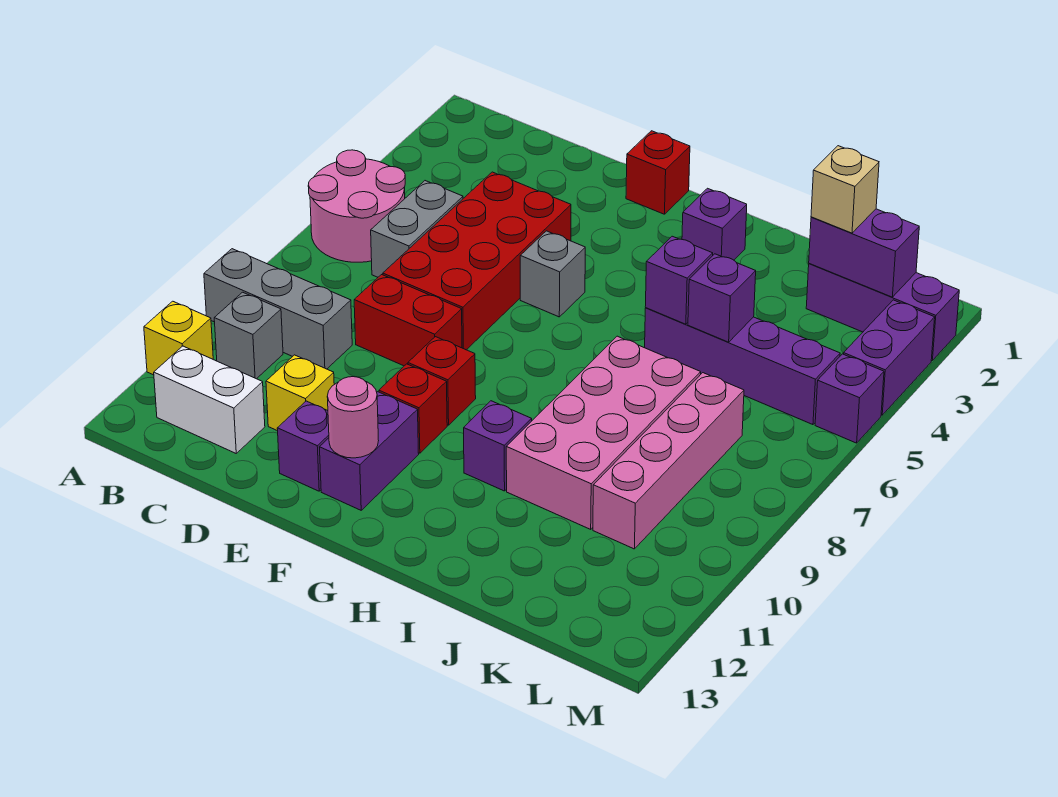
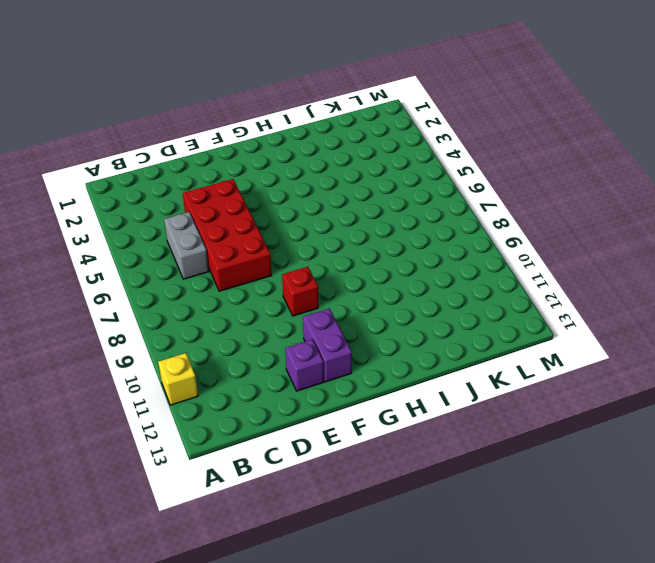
none -> pink 2x2 round brick [308,150,405,262]
none -> grey 1x3 brick [204,249,352,369]
none -> grey 1x1 brick [214,292,283,379]

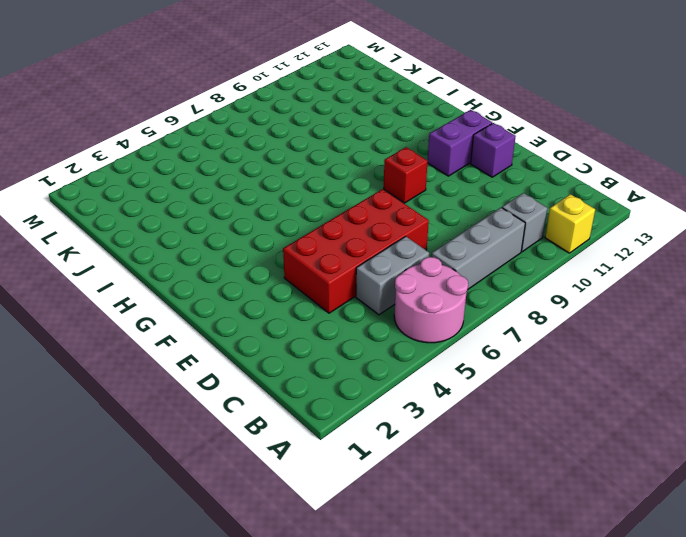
grey 1x3 brick [431,208,525,289] -> grey 1x3 brick turned to [204,249,352,369]
none -> white 1x2 brick [154,346,265,453]
none -> red 1x2 brick [354,275,462,366]
none -> yellow 1x1 brick [266,355,334,431]

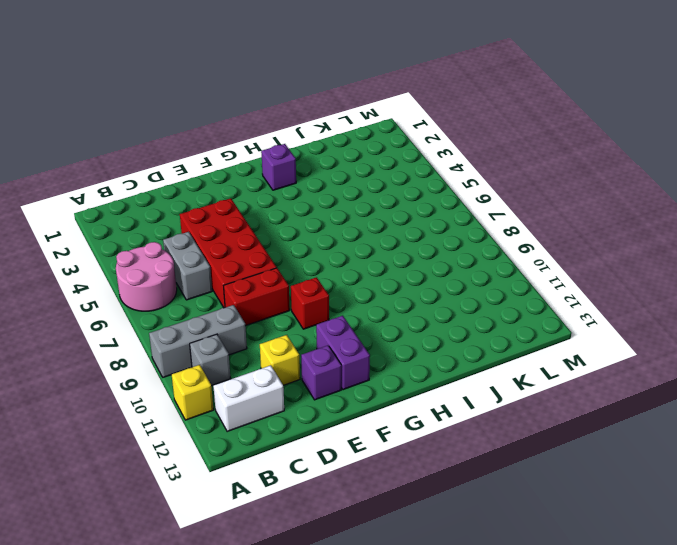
none -> red 1x1 brick [626,131,690,214]
none -> grey 1x1 brick [520,231,585,317]
none -> red 1x1 brick [379,364,447,453]

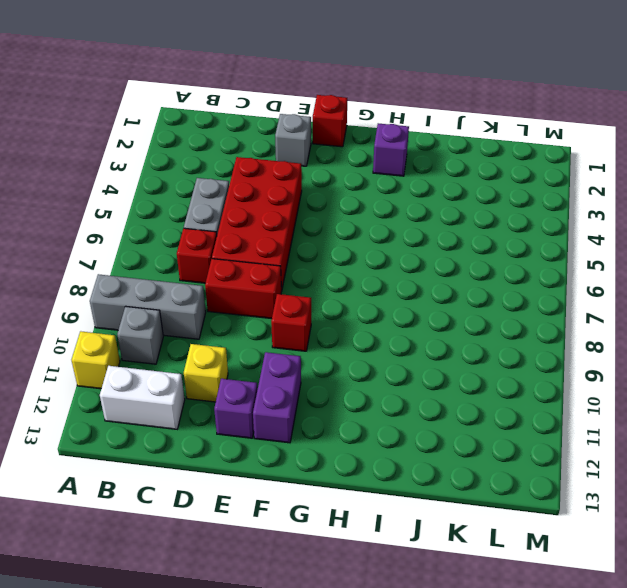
red 1x1 brick [177,228,217,283] -> red 1x1 brick moved to [379,364,447,453]
grey 1x1 brick [275,114,311,166] -> grey 1x1 brick moved to [520,231,585,317]
none -> pink 2x2 round brick [308,150,405,262]
none -> purple 1x1 brick [464,401,532,491]
none -> purple 1x4 brick [645,308,840,425]

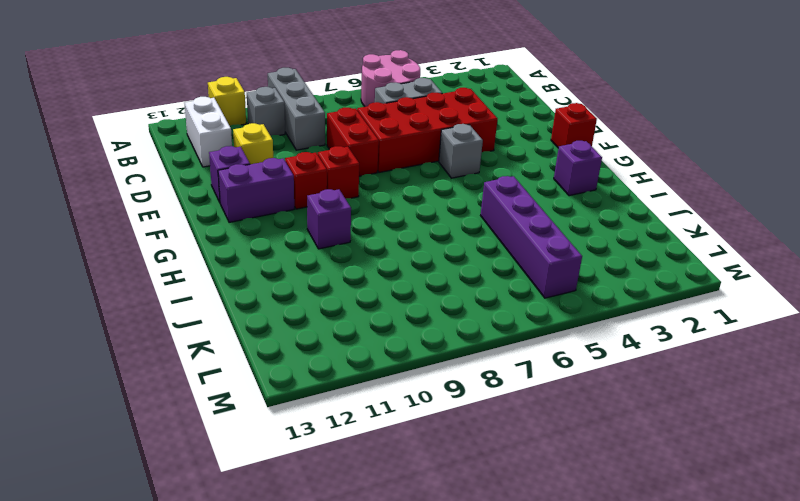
none -> pink 2x4 brick [506,336,701,529]
none -> purple 1x3 brick [806,264,959,360]
none -> pink 1x4 brick [593,373,744,549]

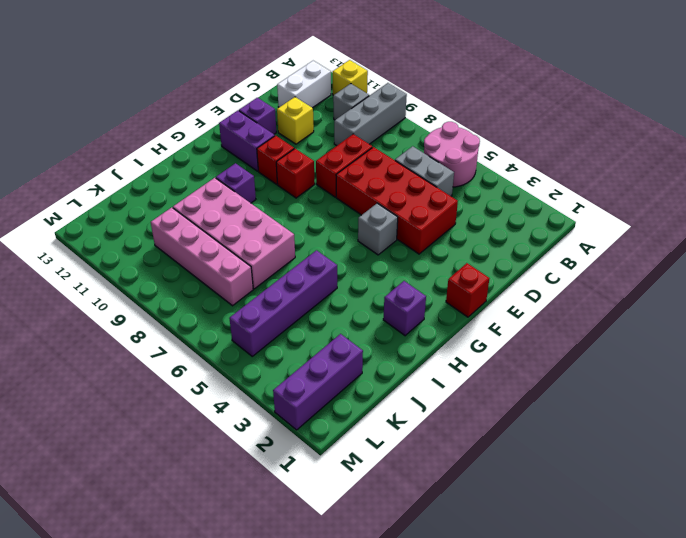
none -> purple 1x2 brick [844,300,935,415]
none -> purple 1x1 brick [815,354,884,443]
none -> pink 1x1 round brick [327,377,379,458]

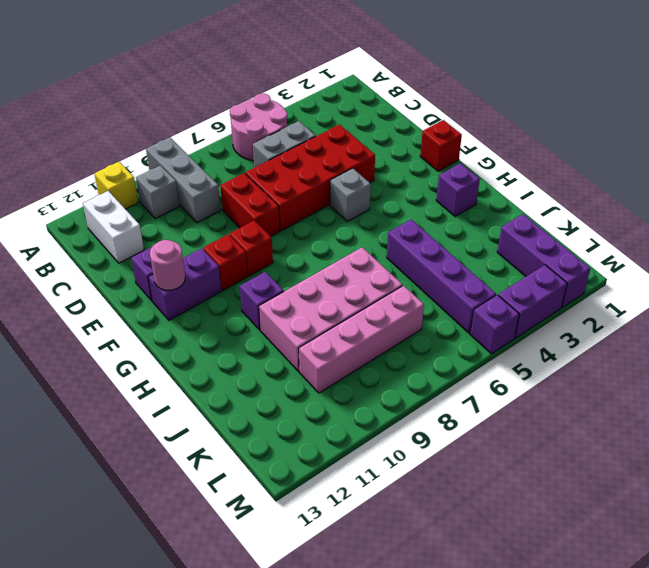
none -> yellow 1x1 brick [266,355,334,431]
none -> purple 1x1 brick [645,236,713,324]
none -> purple 1x1 brick [688,254,756,342]

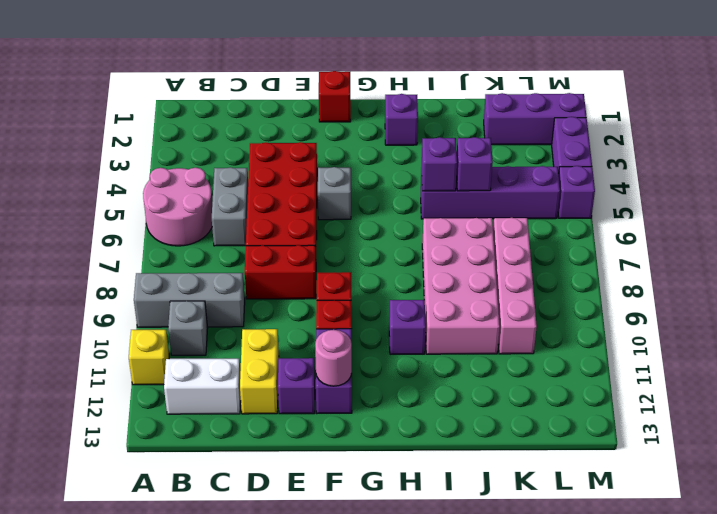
yellow 1x2 brick [240,329,279,414] -> yellow 1x1 brick [266,355,334,431]
none -> purple 1x2 brick [809,209,919,297]
none -> tan 1x1 brick [811,146,879,233]

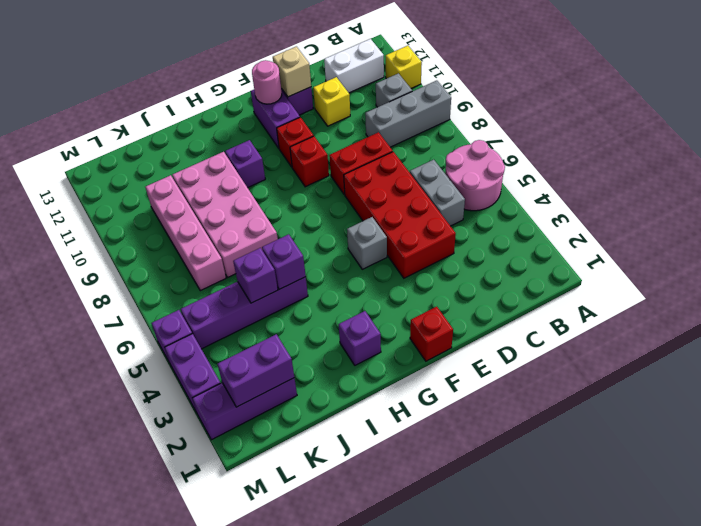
tan 1x1 brick [273,47,311,97] -> tan 1x1 brick moved to [811,146,879,233]

